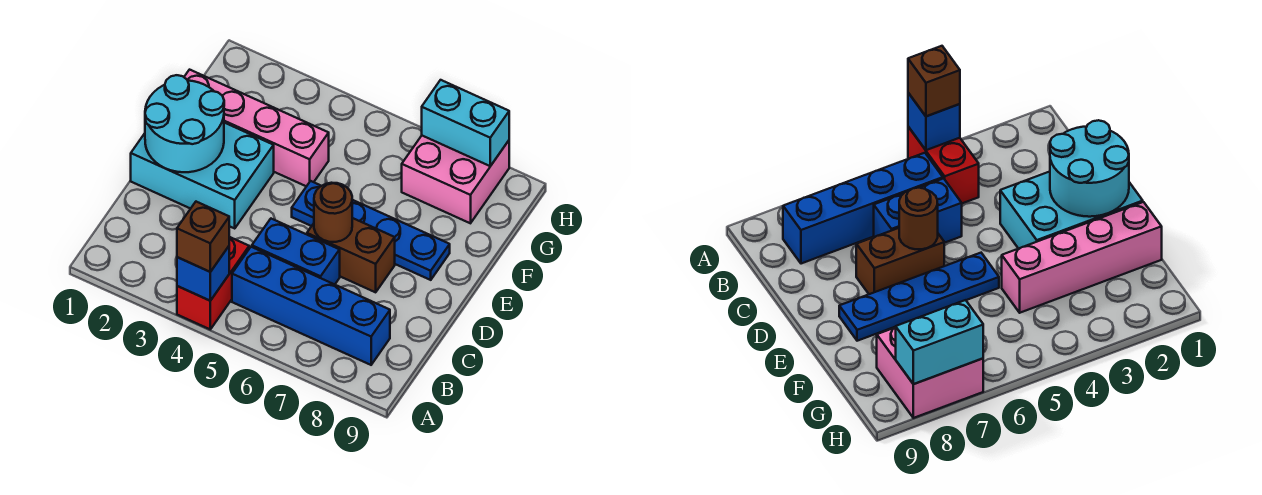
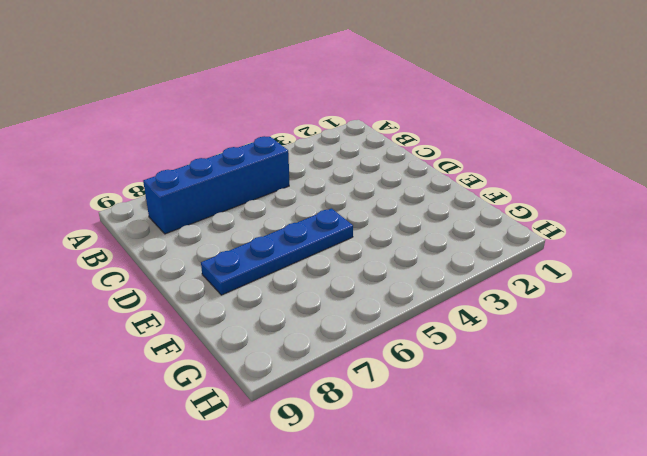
none -> red 1x2 brick [177,237,249,329]
none -> blue 1x2 brick [252,219,340,285]
none -> cyan 2x3 brick [131,123,274,228]

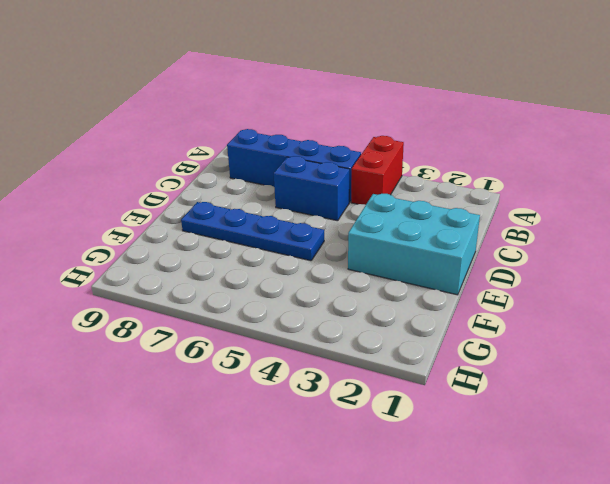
none -> brown 1x2 brick [307,218,395,292]
none -> pink 1x4 brick [184,70,329,186]
none -> pink 2x2 brick [402,136,509,223]

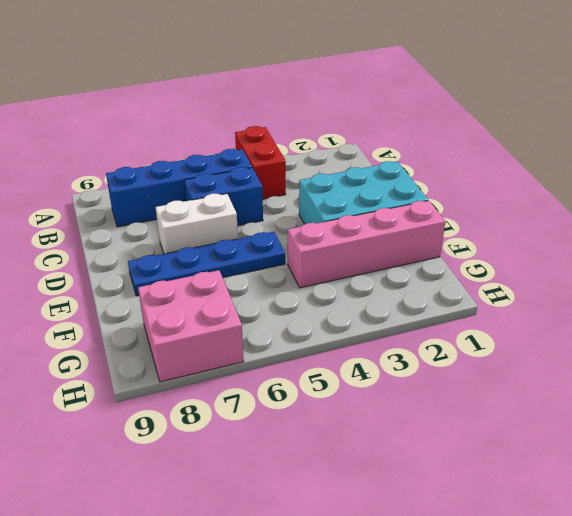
white 1x2 brick [155,194,238,254] -> brown 1x2 brick [307,218,395,292]
none -> blue 1x1 brick [177,246,229,301]
none -> cyan 2x2 round brick [145,75,224,172]
none -> brown 1x1 round brick [314,183,352,242]

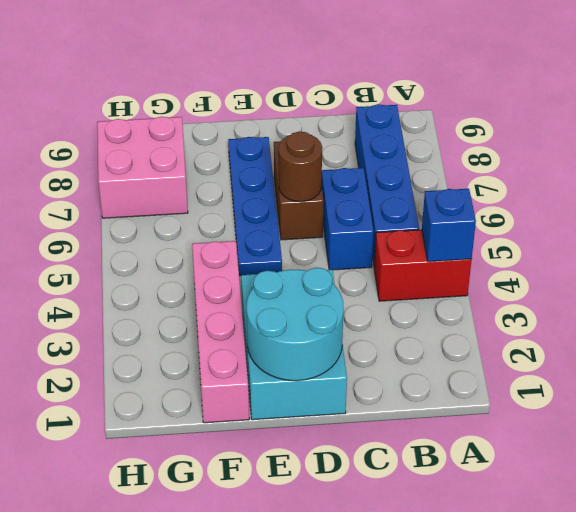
none -> cyan 1x2 brick [422,80,509,166]
none -> brown 1x1 brick [177,202,229,272]

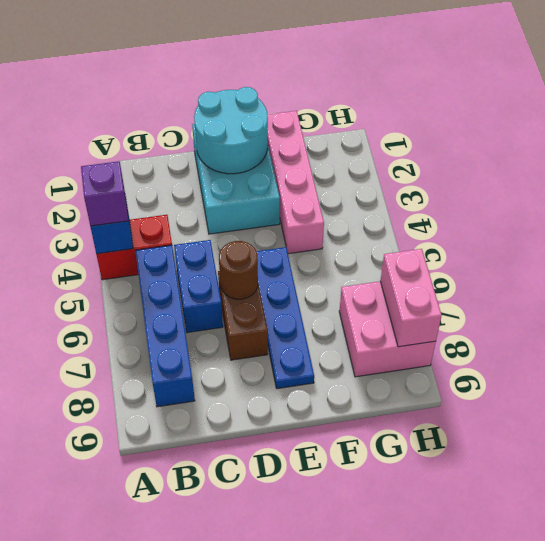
purple 1x1 brick [81,161,129,226] -> brown 1x1 brick [177,202,229,272]
pink 1x2 brick [380,249,442,347] -> cyan 1x2 brick [422,80,509,166]

